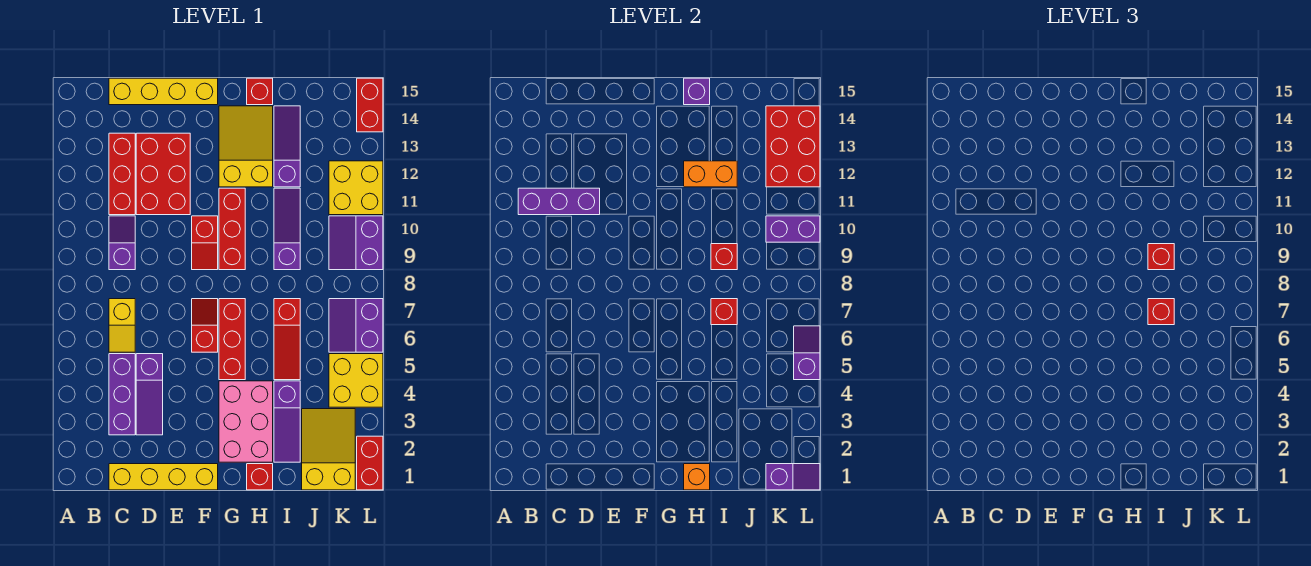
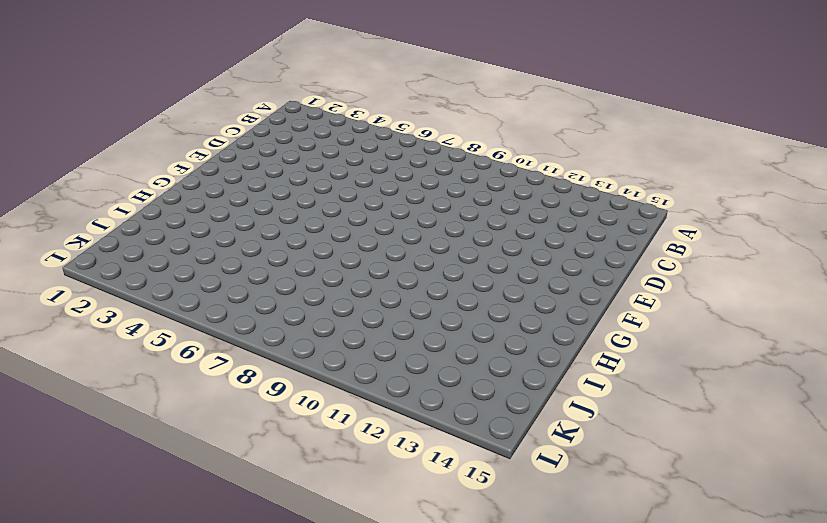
none -> yellow 1x4 brick [109,464,218,490]
none -> purple 1x3 brick [109,354,135,435]
none -> yellow 1x2 slope [109,299,135,352]
none -> purple 1x2 slope [109,216,135,270]

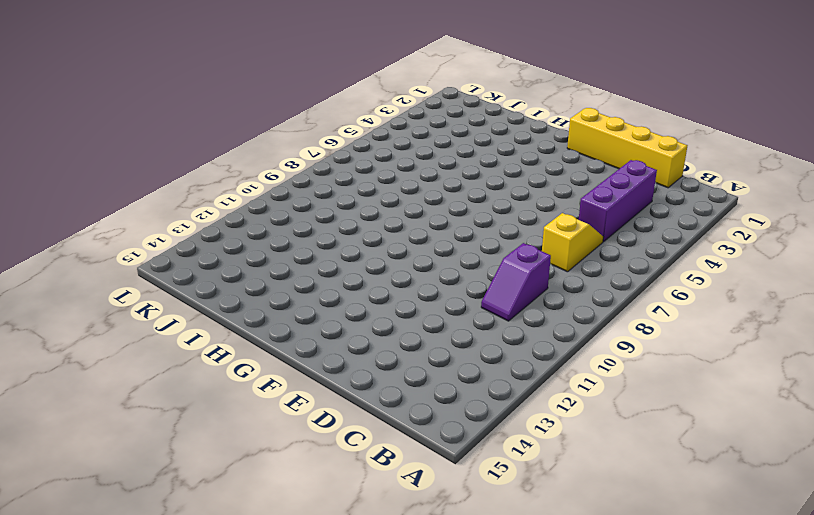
none -> red 1x3 brick [109,133,135,215]
none -> yellow 1x4 brick [109,78,218,105]
none -> purple 1x3 slope [136,354,163,435]
none -> red 2x3 brick [136,133,190,215]

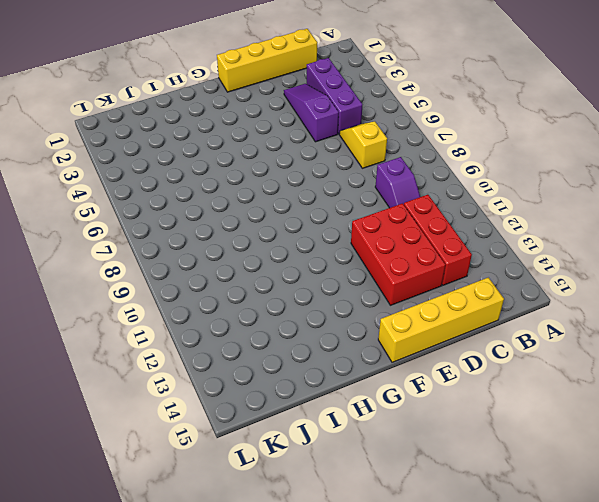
none -> red 1x2 slope [192,299,218,352]
none -> red 1x2 slope [192,216,218,270]
none -> pink 2x3 brick [219,381,273,462]
none -> red 1x3 brick [219,299,245,380]

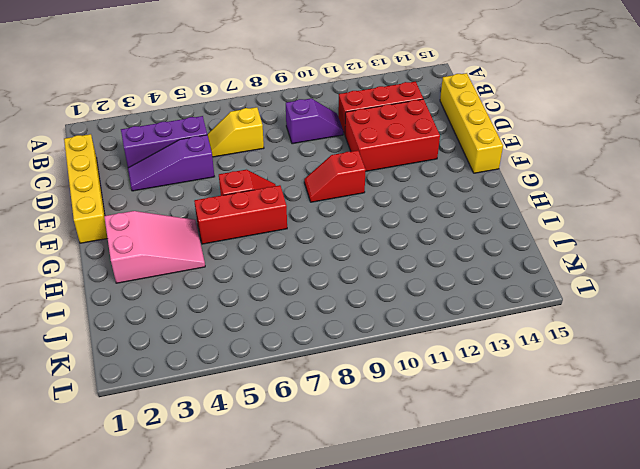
pink 2x3 slope [104,211,205,283] -> pink 2x3 brick [219,381,273,462]
none -> red 1x3 brick [219,188,245,270]
none -> yellow 2x3 slope [219,106,273,187]
none -> red 1x1 brick [247,464,273,490]
none -> red 1x1 brick [247,78,273,105]

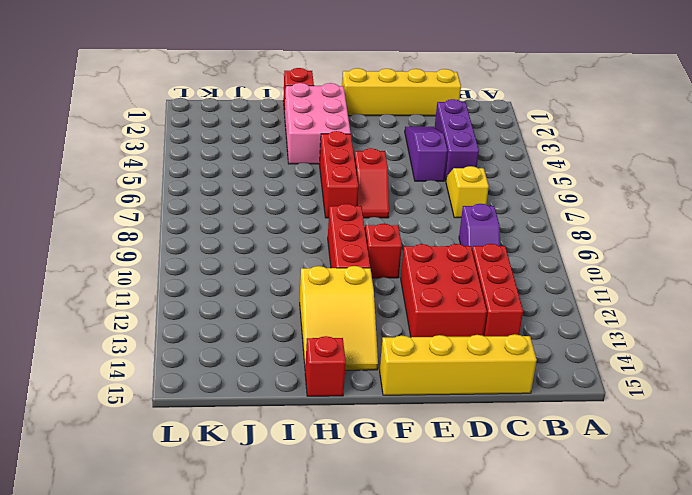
none -> purple 1x3 slope [274,381,300,462]
none -> red 1x3 slope [274,299,300,380]
none -> purple 1x3 slope [274,188,300,270]
none -> purple 1x3 slope [274,106,300,187]

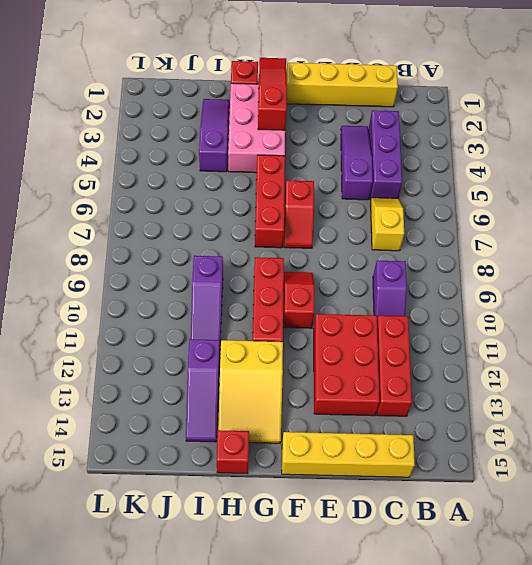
red 1x3 slope [258,58,287,130] -> red 1x3 slope moved to [274,299,300,380]
none -> yellow 2x3 slope [302,409,355,490]
none -> yellow 2x2 brick [329,354,383,407]
none -> purple 2x2 slope [329,299,383,352]
none -> purple 2x2 slope [329,216,383,270]

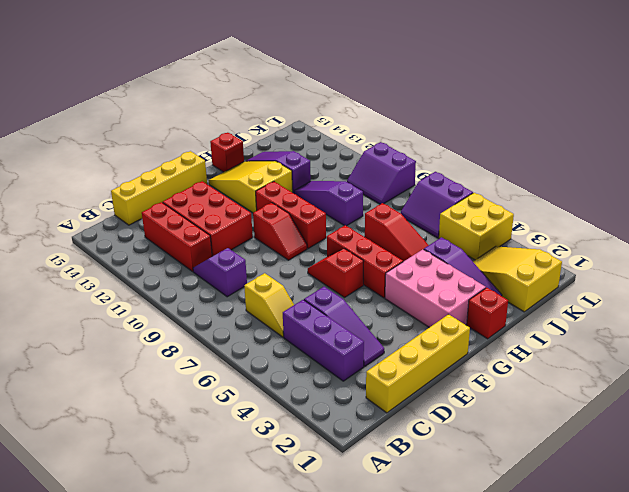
none -> yellow 2x2 brick [329,161,383,215]
none -> red 1x2 brick [357,436,383,490]
none -> red 1x2 brick [357,78,383,132]
none -> purple 1x3 brick [518,188,600,215]

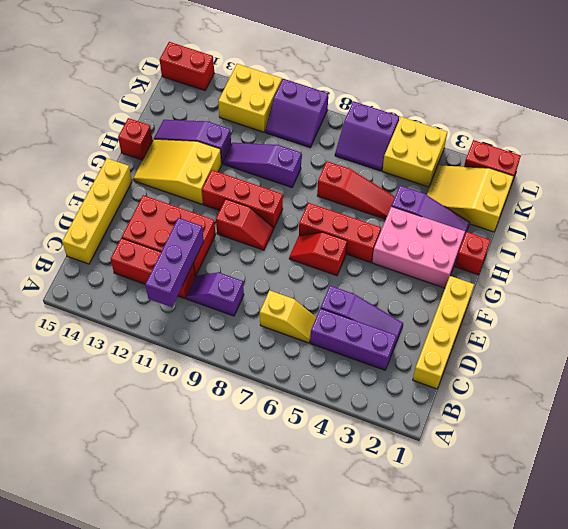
none -> orange 1x1 brick [684,464,710,490]
none -> orange 1x2 brick [684,161,737,187]
none -> purple 1x1 brick [684,78,710,105]
none -> red 1x1 brick [711,299,737,325]

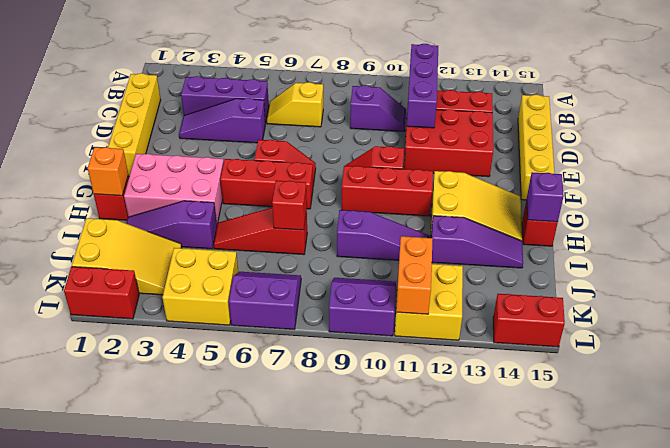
orange 1x2 brick [396,236,433,314] -> orange 1x2 brick moved to [684,161,737,187]
none -> red 1x1 brick [711,244,737,270]
none -> purple 1x2 slope [766,464,820,490]
none -> purple 1x2 brick [766,216,820,242]
none -> red 2x3 brick [766,106,820,187]

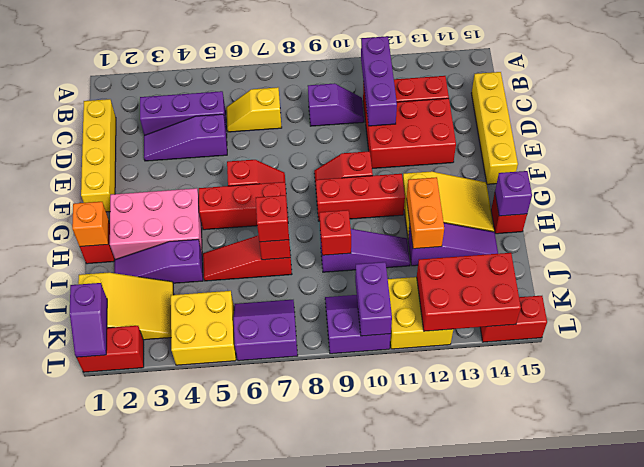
none -> purple 1x2 slope [794,326,820,380]
none -> red 1x1 brick [1148,244,1174,270]

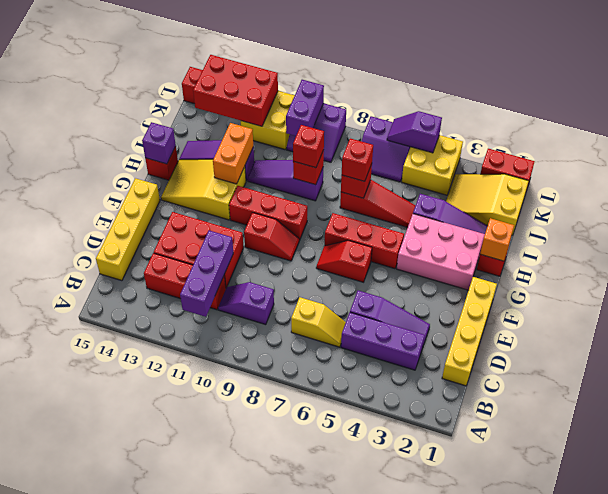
none -> purple 1x2 slope [766,464,820,490]

